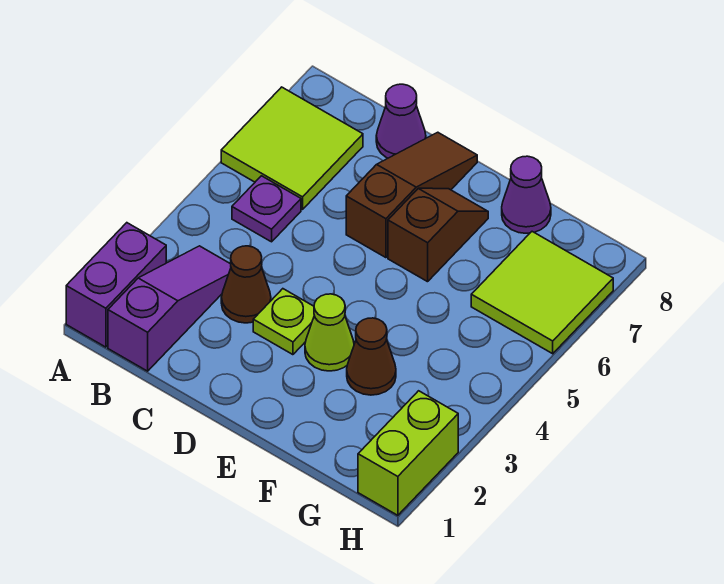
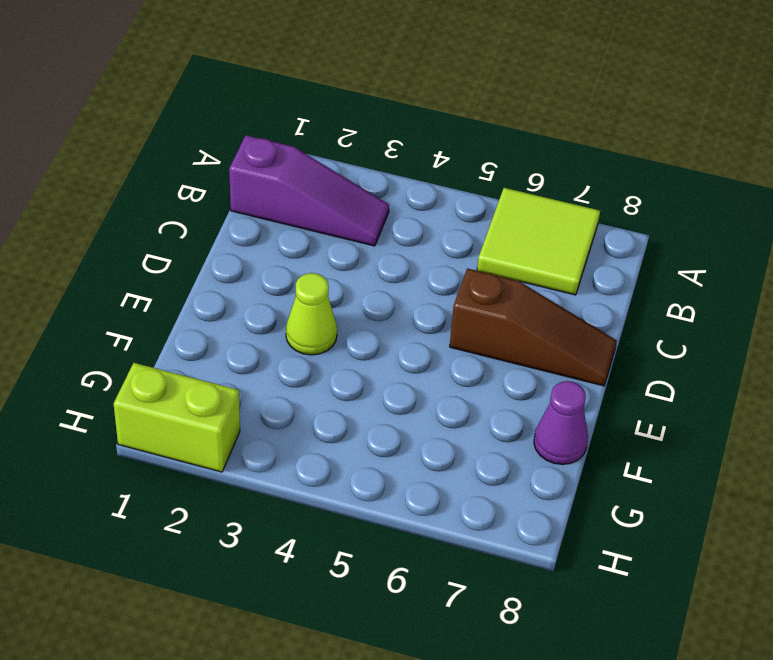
none -> purple 1x2 brick [66,223,166,347]
none -> purple 1x1 plate [232,176,301,242]
none -> brown 1x1 cone [221,246,271,323]

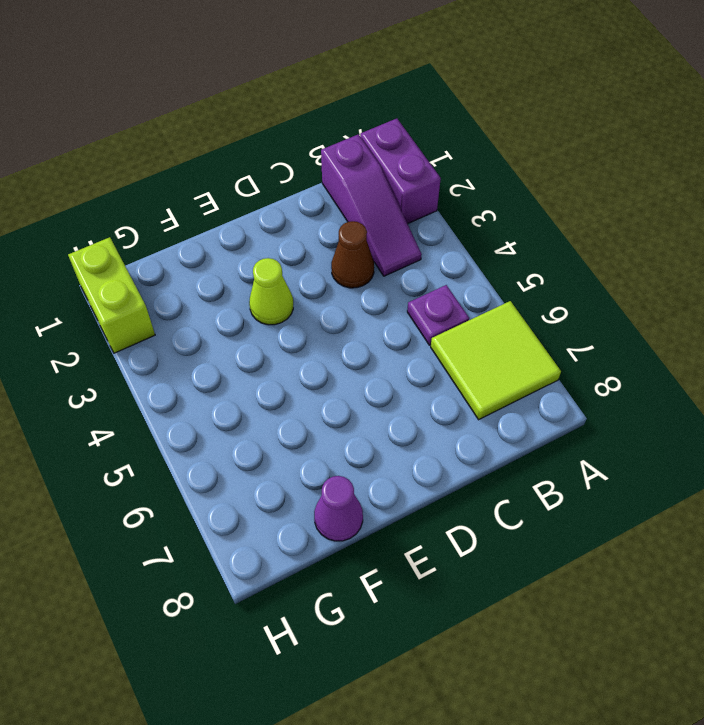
none -> purple 1x1 cone [376,84,426,158]
none -> lime 1x1 plate [253,289,314,355]
none -> brown 1x3 slope [346,132,477,258]

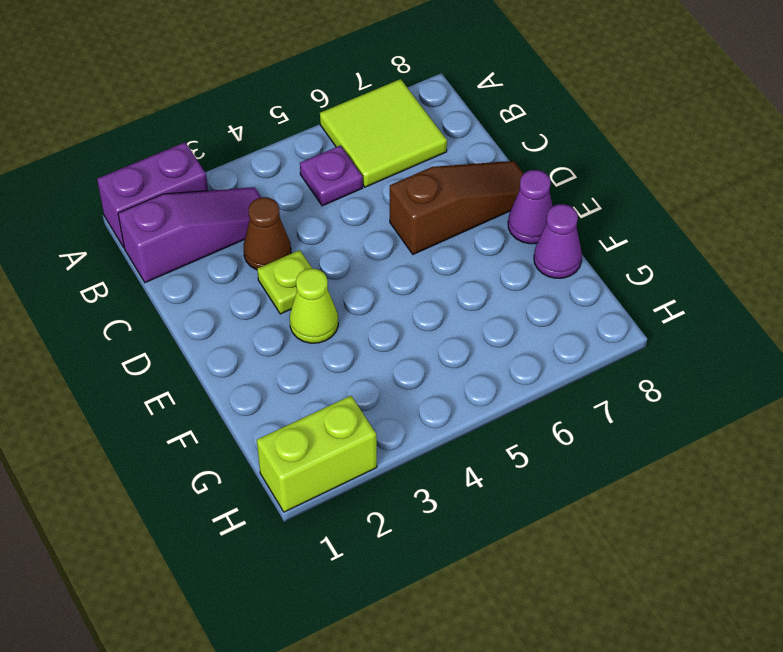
purple 1x1 cone [508,170,553,244] -> purple 1x1 cone moved to [376,84,426,158]
none -> brown 1x2 slope [388,188,488,282]
none -> brown 1x1 cone [347,318,396,395]
none -> lime 2x2 tile [471,232,613,354]

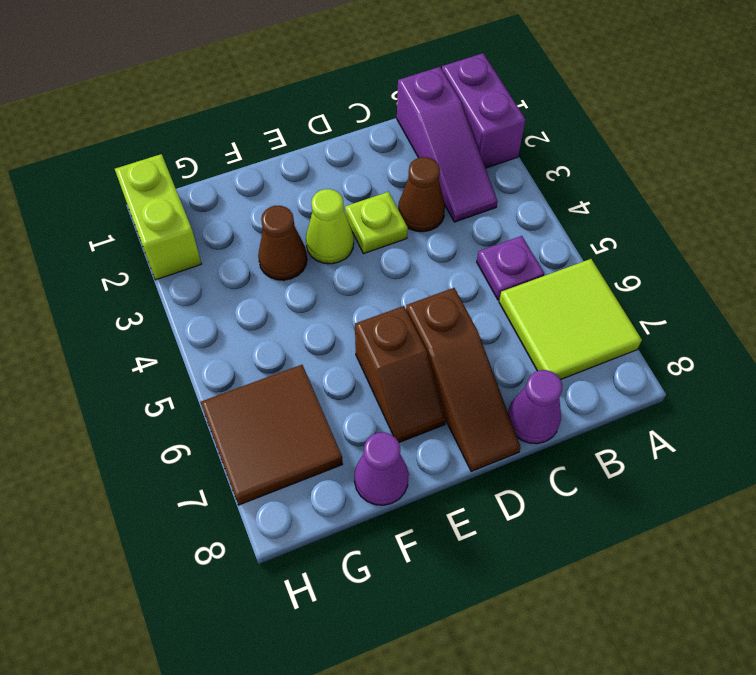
brown 2x2 tile [201,365,343,505] -> lime 2x2 tile [471,232,613,354]

